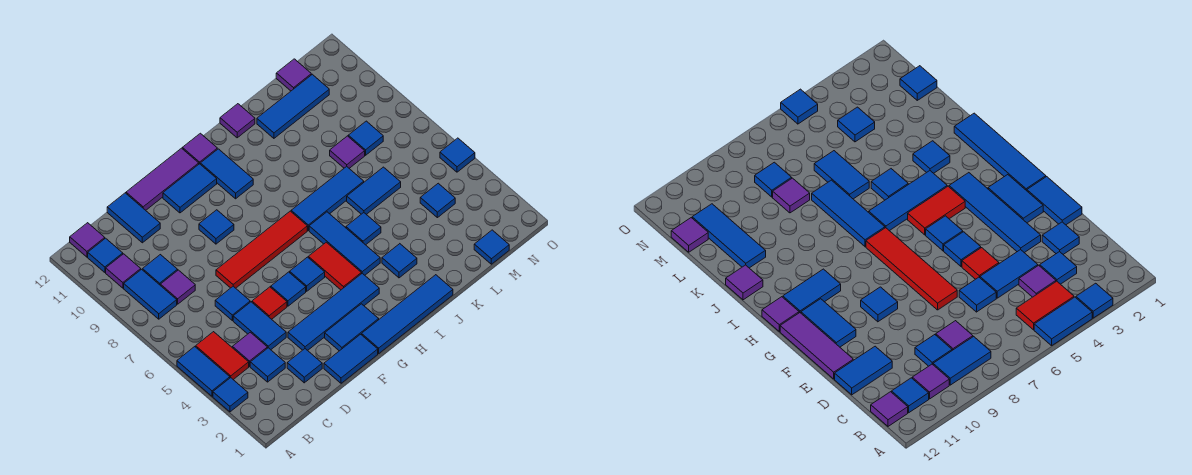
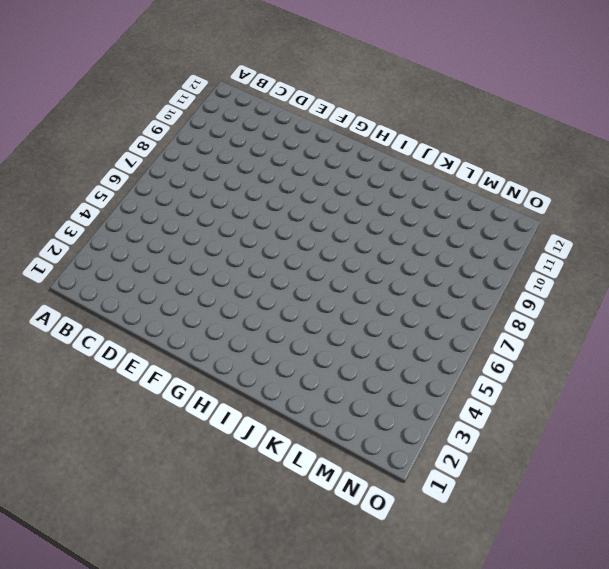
none -> blue 1x1 tile [213,378,248,412]
none -> blue 1x2 tile [177,347,230,396]
none -> red 1x2 tile [196,332,249,380]
none -> blue 1x2 tile [124,269,177,319]

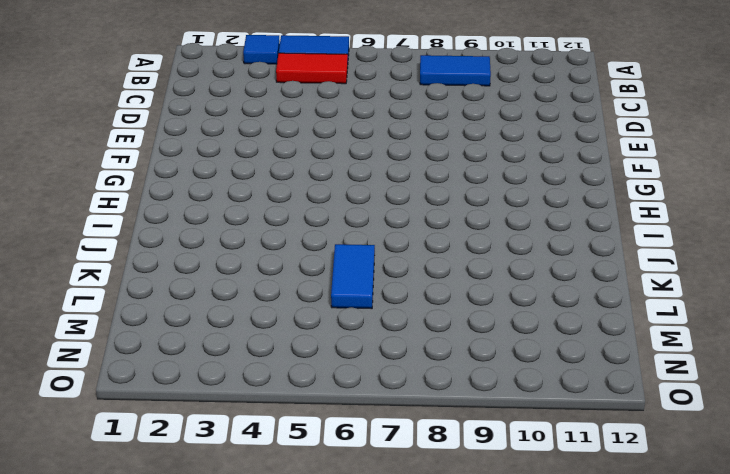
none -> purple 1x1 tile [106,254,141,288]
none -> blue 1x1 tile [88,238,123,272]
none -> purple 1x1 tile [70,223,105,257]
none -> blue 1x1 tile [250,348,285,382]

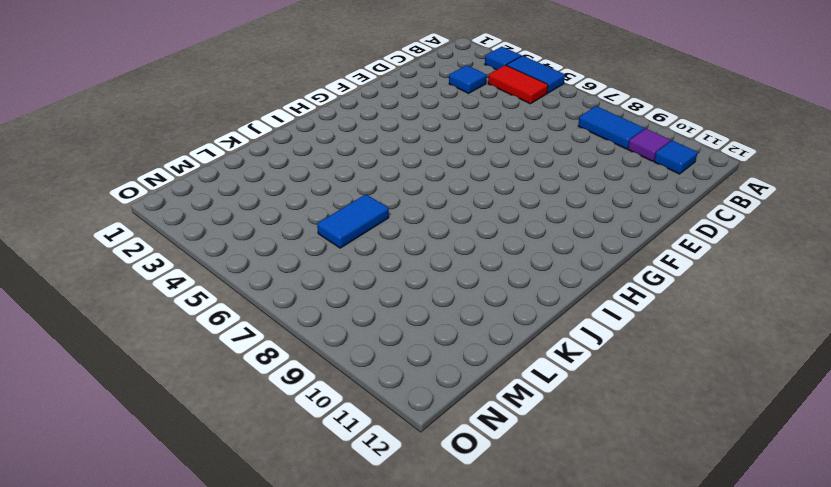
none -> purple 1x1 tile [70,223,105,257]
none -> purple 1x1 tile [232,332,267,366]
none -> purple 1x1 tile [160,270,195,304]
none -> blue 1x1 tile [142,255,178,285]

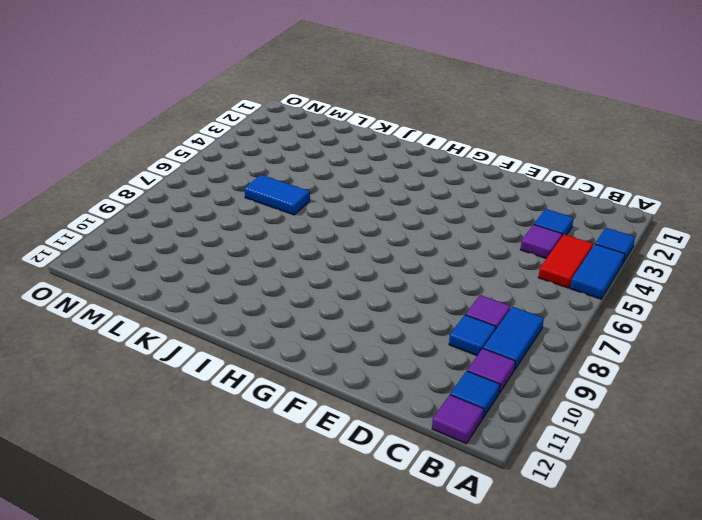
none -> blue 1x1 tile [287,349,322,383]
none -> blue 1x2 tile [233,302,286,350]
none -> blue 1x1 tile [215,286,250,320]
none -> blue 1x2 tile [107,193,160,243]

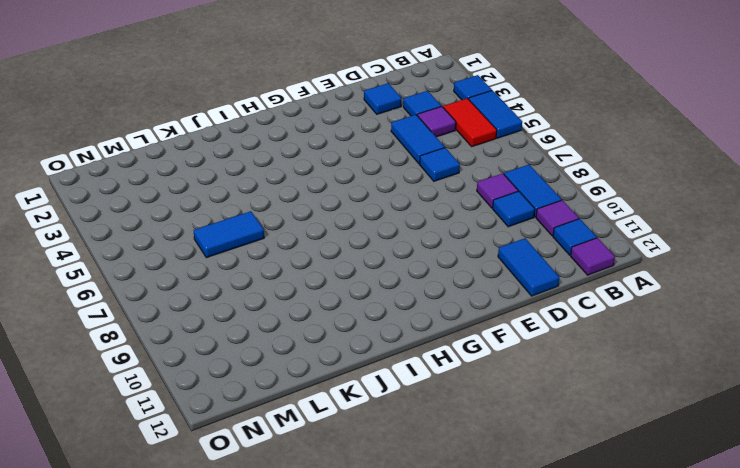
none -> blue 1x2 tile [324,334,378,383]
none -> blue 1x4 tile [288,273,379,350]
none -> red 1x1 tile [252,287,287,319]
none -> red 1x4 tile [216,211,307,288]

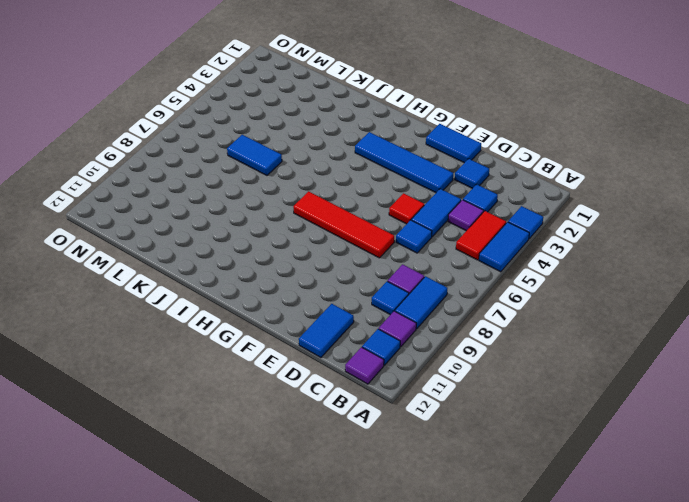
none -> purple 1x3 tile [126,148,199,210]
none -> blue 1x2 tile [325,304,379,351]
none -> blue 1x1 tile [271,272,306,306]
none -> blue 1x1 tile [199,210,234,244]

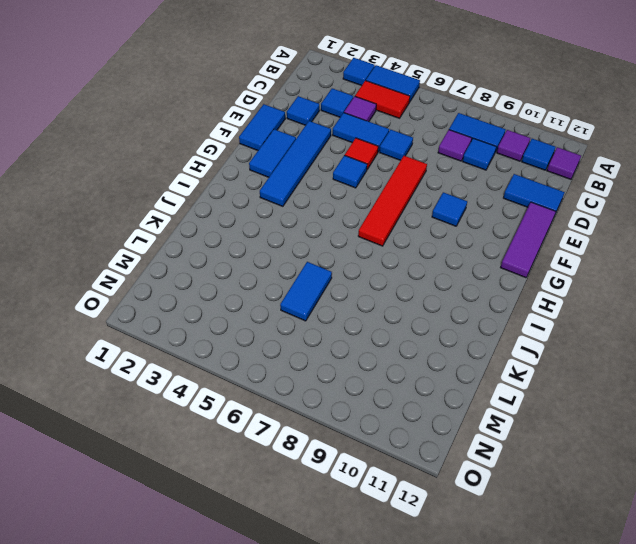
none -> blue 1x2 tile [163,164,217,213]
none -> blue 1x4 tile [362,275,453,353]
none -> blue 1x1 tile [290,257,325,291]
none -> red 1x2 tile [308,242,361,290]

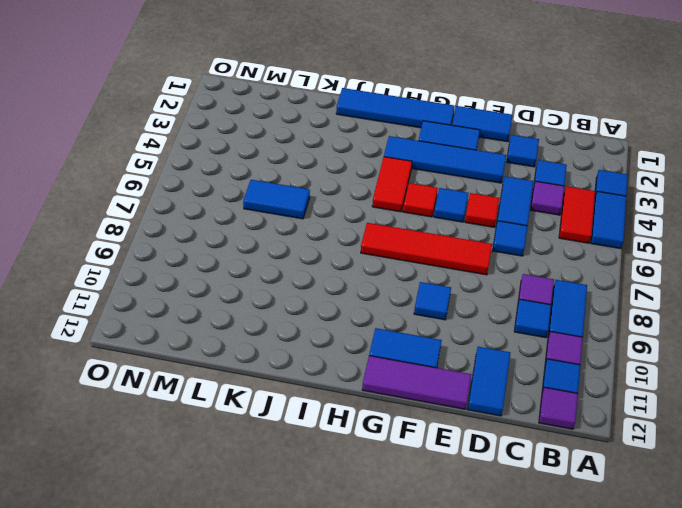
red 1x1 tile [403,183,438,217] -> blue 1x1 tile [290,257,325,291]
none -> blue 1x2 tile [200,149,253,199]
none -> purple 1x1 tile [182,133,217,164]
none -> blue 1x3 tile [309,212,380,275]
none -> blue 1x3 tile [291,166,364,230]

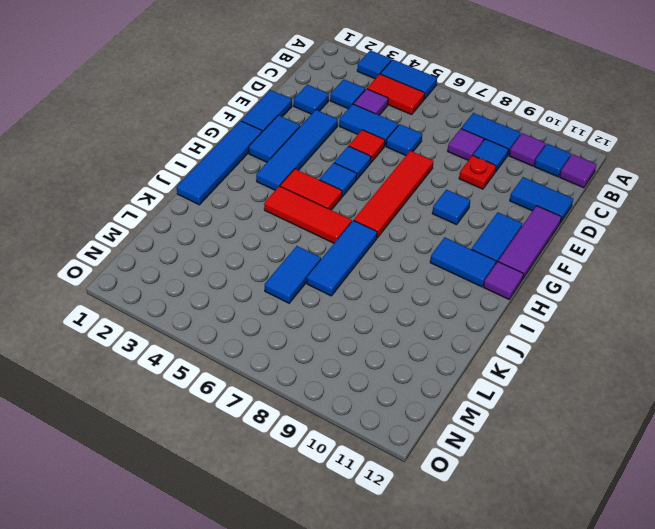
red 1x1 plate [459,155,496,189] -> none
red 1x3 tile [264,186,352,243] -> blue 1x3 tile [309,212,380,275]
none -> blue 1x1 tile [382,244,417,278]
none -> blue 1x1 tile [346,213,381,245]
none -> purple 1x1 tile [220,104,255,138]
none -> blue 1x3 tile [257,74,329,138]

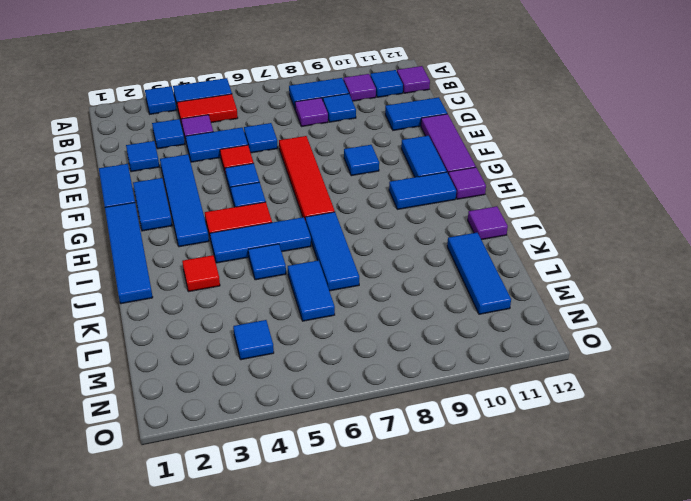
red 1x1 tile [182,255,220,292] -> blue 1x1 tile [382,244,417,278]
none -> purple 1x1 tile [330,136,365,168]
none -> blue 1x1 tile [474,230,509,264]
none -> blue 1x1 tile [348,121,383,155]
none -> purple 1x1 tile [276,59,311,91]

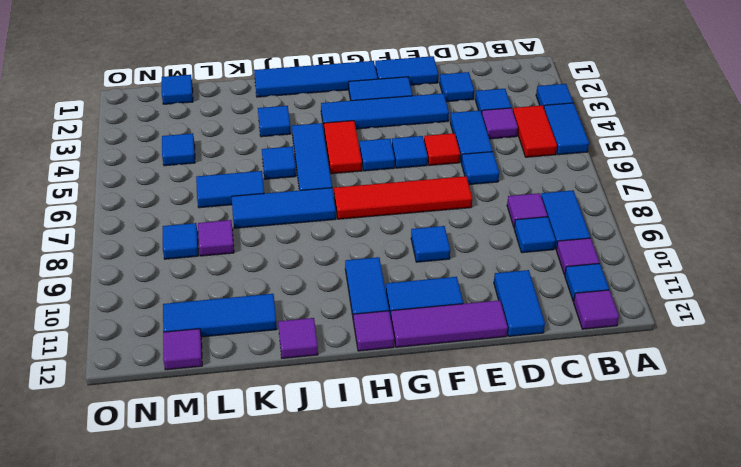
none -> blue 1x1 tile [440,138,475,172]

